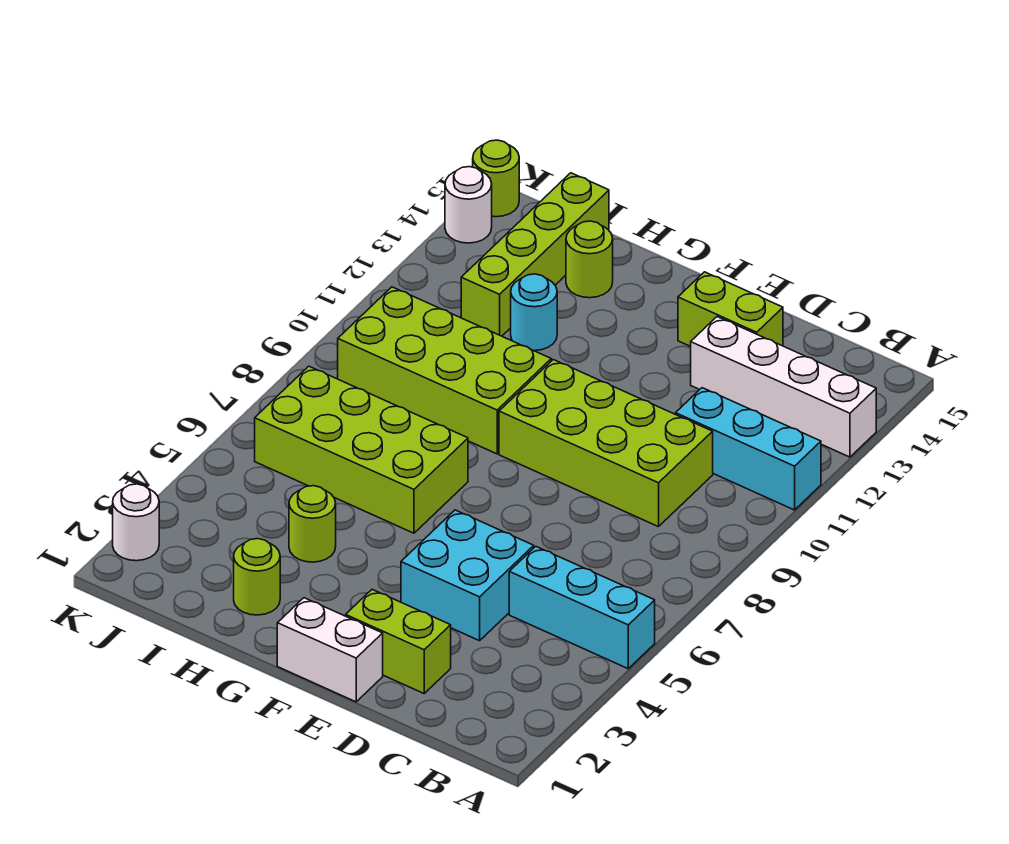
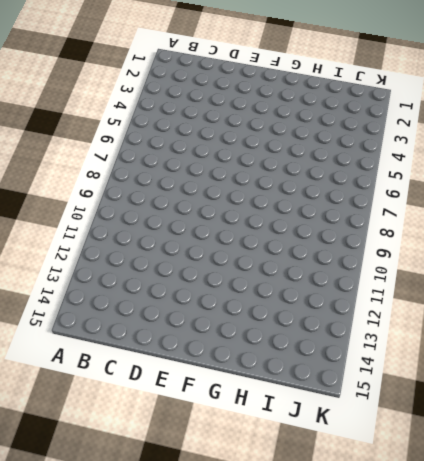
none -> cyan 1x3 brick [509,546,655,669]
none -> cyan 1x3 brick [676,388,821,510]
none -> white 1x4 brick [691,317,876,457]

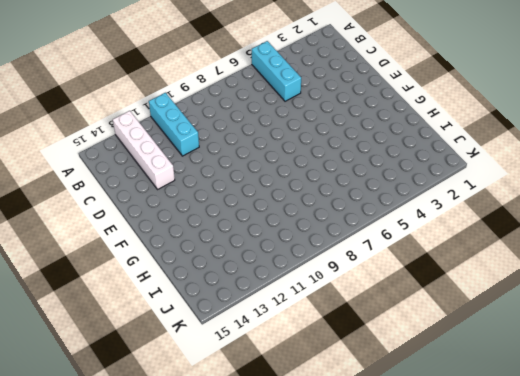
none -> lime 2x4 brick [499,360,713,527]
none -> lime 1x2 brick [346,590,451,693]
none -> cyan 2x2 brick [401,510,534,641]

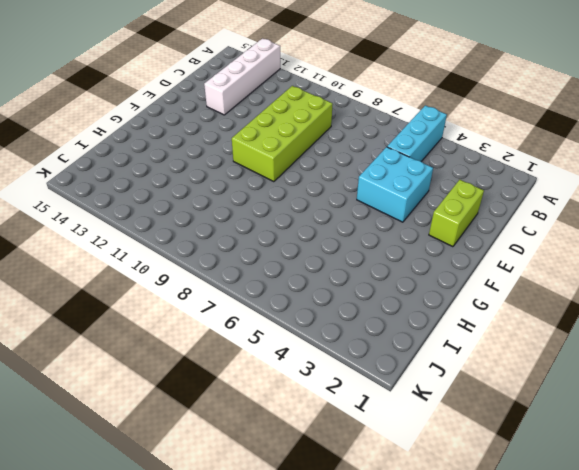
none -> cyan 1x3 brick [676,388,821,510]
none -> lime 1x2 brick [678,272,783,347]
none -> white 1x2 brick [277,598,383,702]

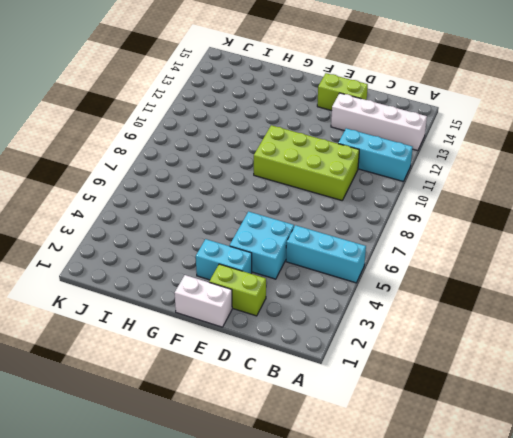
cyan 1x2 brick [196,239,252,280] -> none
none -> lime 2x4 brick [255,366,468,533]
none -> lime 2x4 brick [338,287,551,454]
none -> lime 1x1 round brick [234,539,280,615]

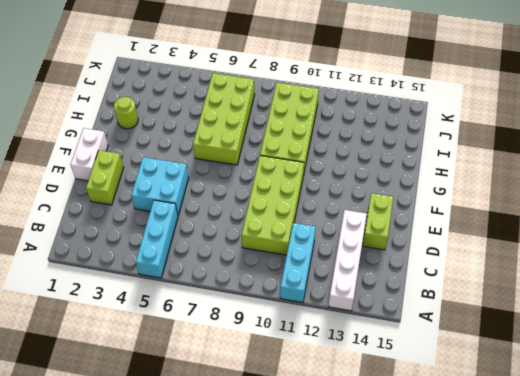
none -> lime 1x1 round brick [289,486,336,562]
none -> cyan 1x1 round brick [511,274,557,351]
none -> lime 1x1 round brick [566,221,613,298]

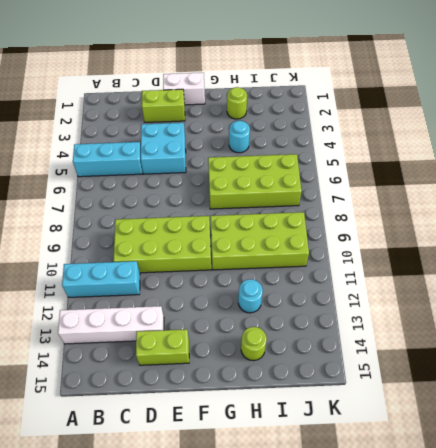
cyan 1x1 round brick [229,121,250,153] -> lime 1x1 round brick [289,486,336,562]
none -> lime 1x4 brick [461,173,609,336]
none -> white 1x1 round brick [113,484,159,561]
none -> white 1x1 round brick [445,167,492,243]

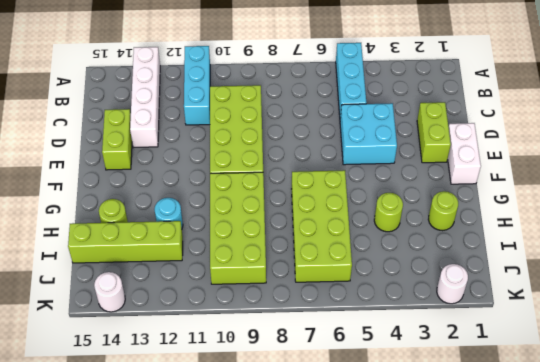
none -> lime 1x1 round brick [473,140,519,217]

